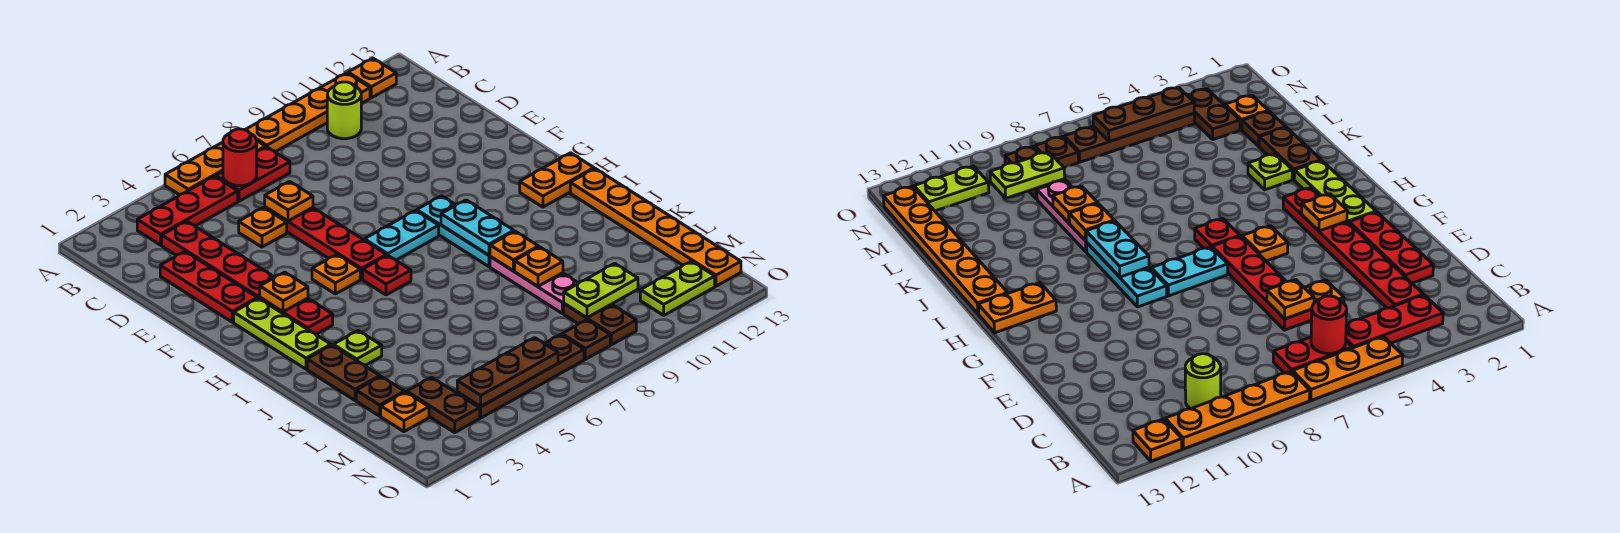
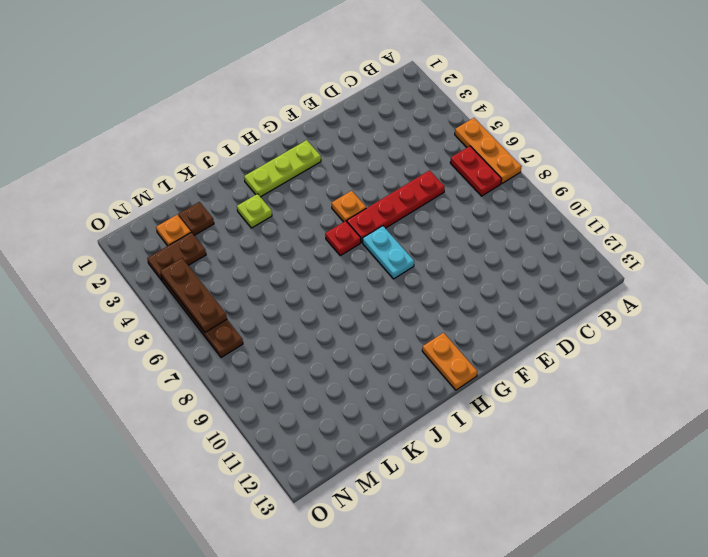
none -> orange 1x4 plate [245,73,370,152]
none -> orange 1x1 plate [348,58,396,98]
none -> red 1x3 plate [137,176,238,245]
none -> lime 1x1 round brick [327,82,361,139]

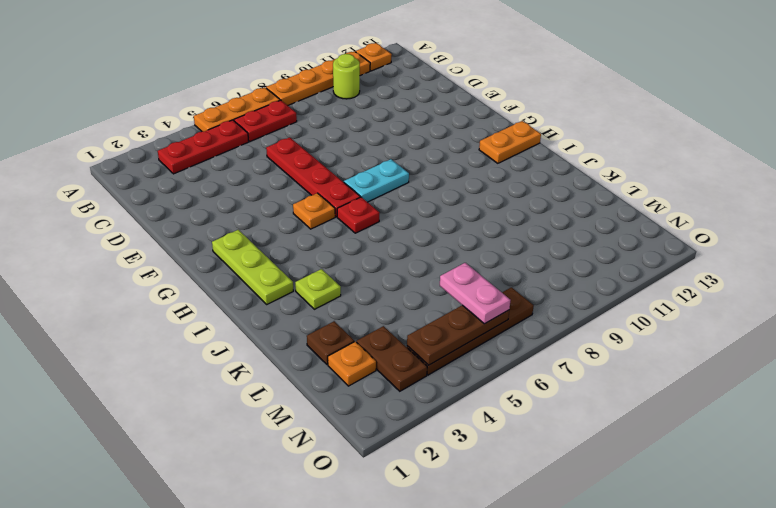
pink 1x2 plate [440,263,511,324] -> none
none -> red 1x6 plate [162,221,333,334]
none -> red 1x3 plate [160,252,257,322]
none -> orange 1x1 plate [239,208,287,247]
none -> cyan 1x3 plate [417,196,490,267]

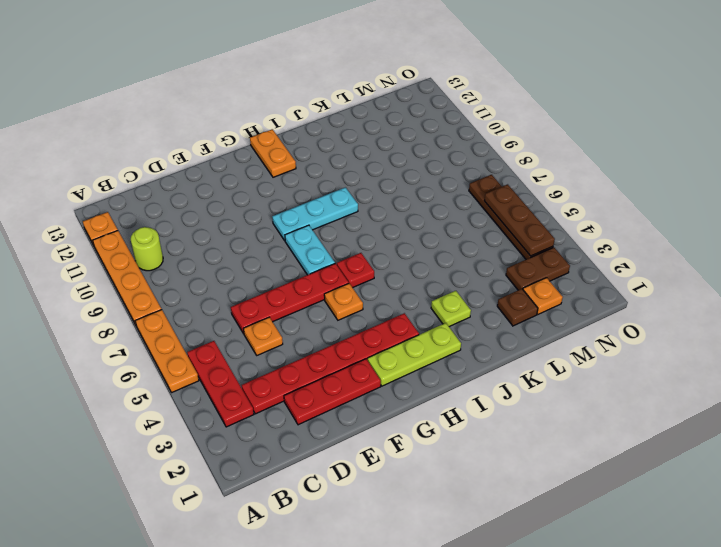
none -> red 1x2 plate [216,147,290,201]
none -> orange 1x6 plate [570,169,741,286]
none -> brown 1x2 plate [307,345,380,400]
none -> pink 1x3 plate [490,257,578,314]

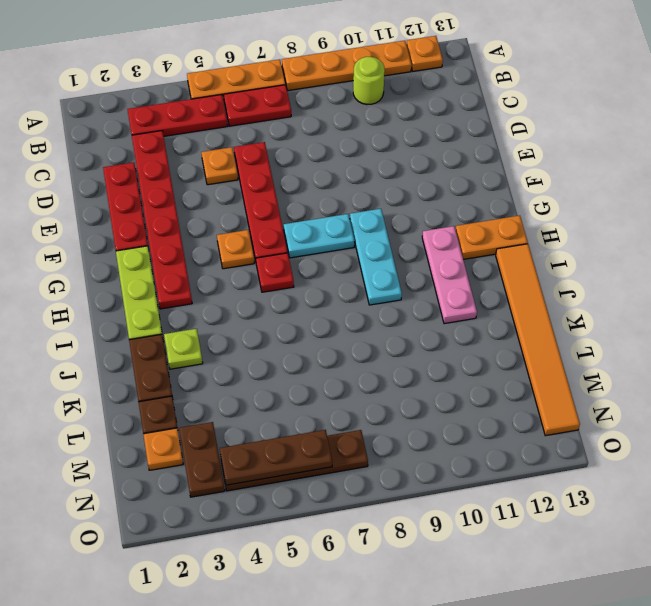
pink 1x3 plate [422,226,477,324] -> pink 1x3 plate moved to [490,257,578,314]
orange 1x6 tile [496,244,580,436] -> orange 1x6 plate [570,169,741,286]
none -> brown 1x2 plate [564,304,636,345]
none -> brown 1x1 plate [562,320,610,359]
none -> lime 1x2 plate [640,261,715,315]
none -> red 1x1 round brick [223,129,257,186]

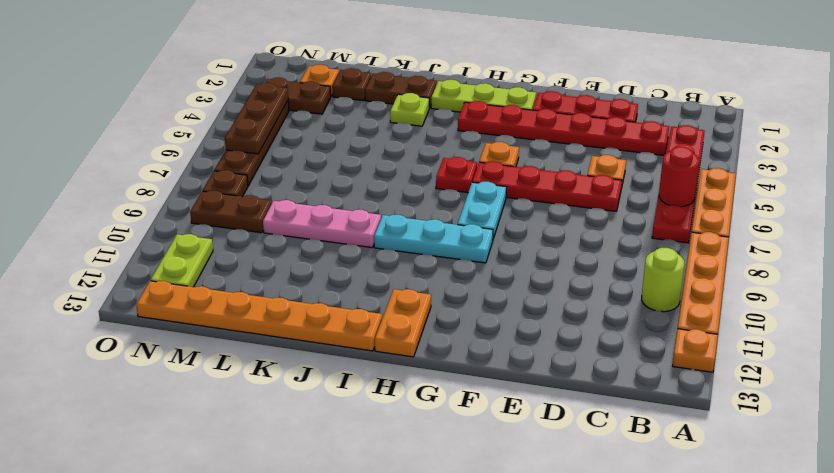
none -> orange 1x1 plate [265,181,313,221]
none -> orange 1x1 plate [260,272,308,312]
none -> cyan 1x2 plate [441,200,514,255]
none -> orange 1x1 plate [490,231,538,271]

